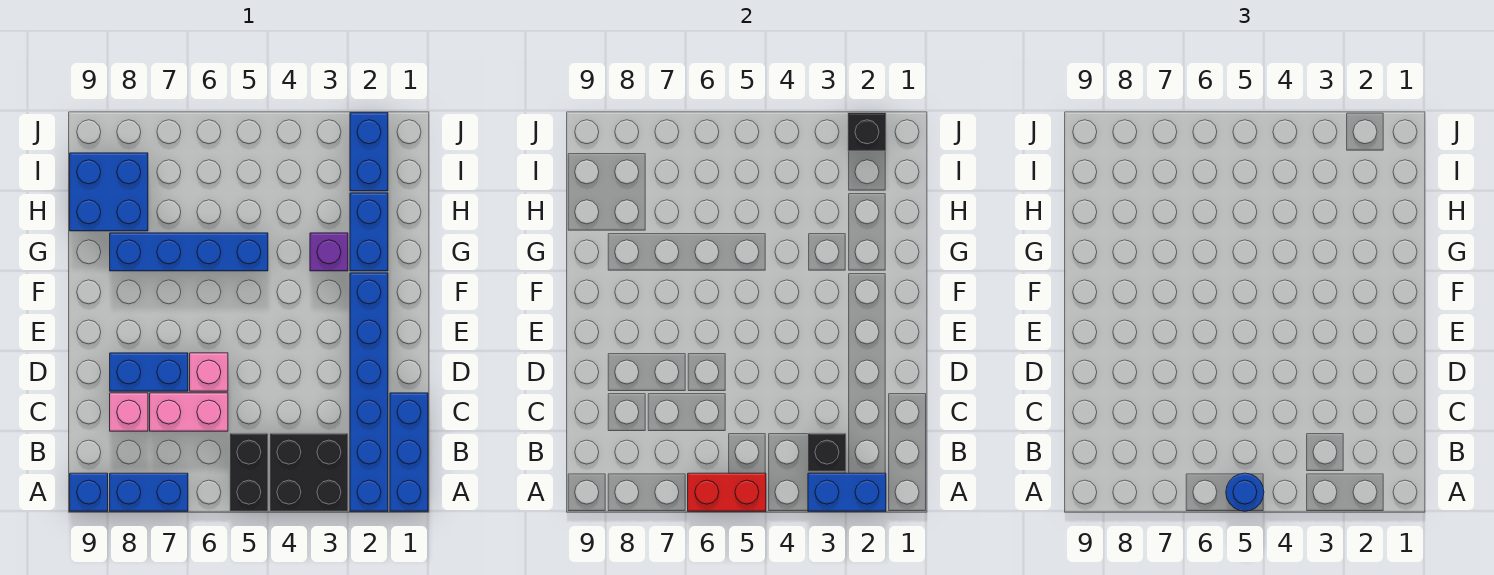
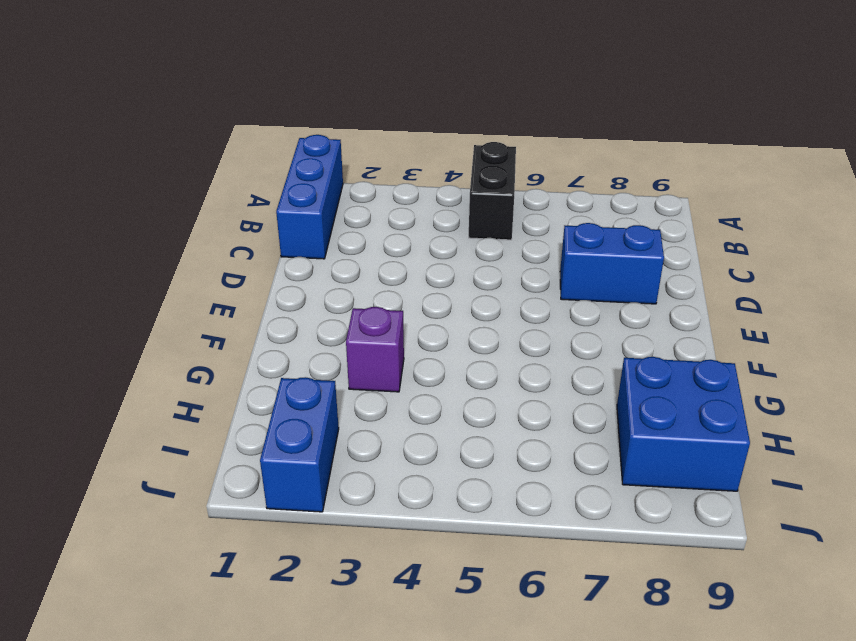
none -> blue 1x6 brick [350,273,388,511]
none -> black 2x2 brick [270,433,348,511]
none -> blue 1x2 brick [110,473,188,511]

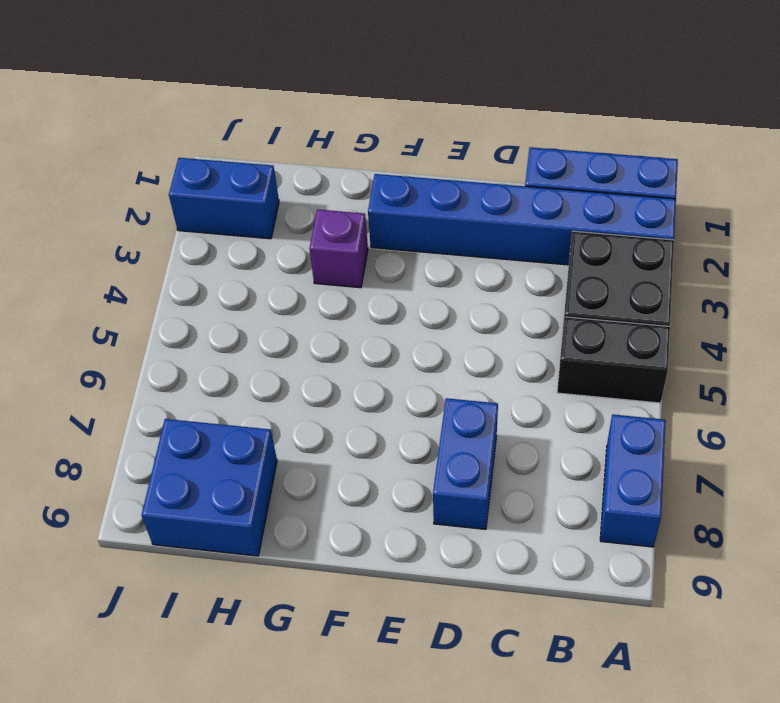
none -> blue 1x1 brick [70,473,108,511]
none -> pink 1x2 brick [150,393,228,431]
none -> pink 1x1 brick [110,393,148,431]

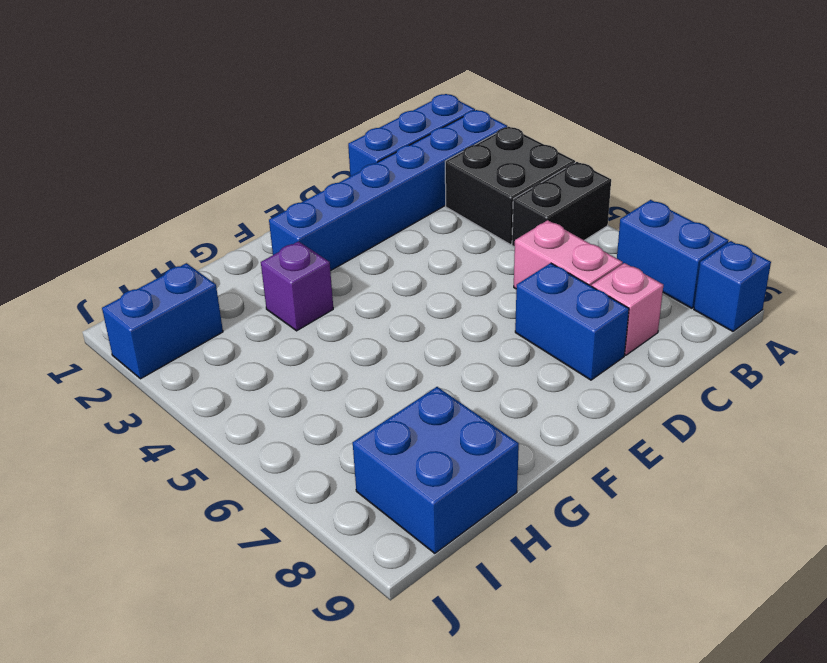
none -> pink 1x1 brick [190,353,228,391]
none -> blue 1x2 brick [350,193,388,271]
none -> blue 1x4 brick [110,233,268,271]

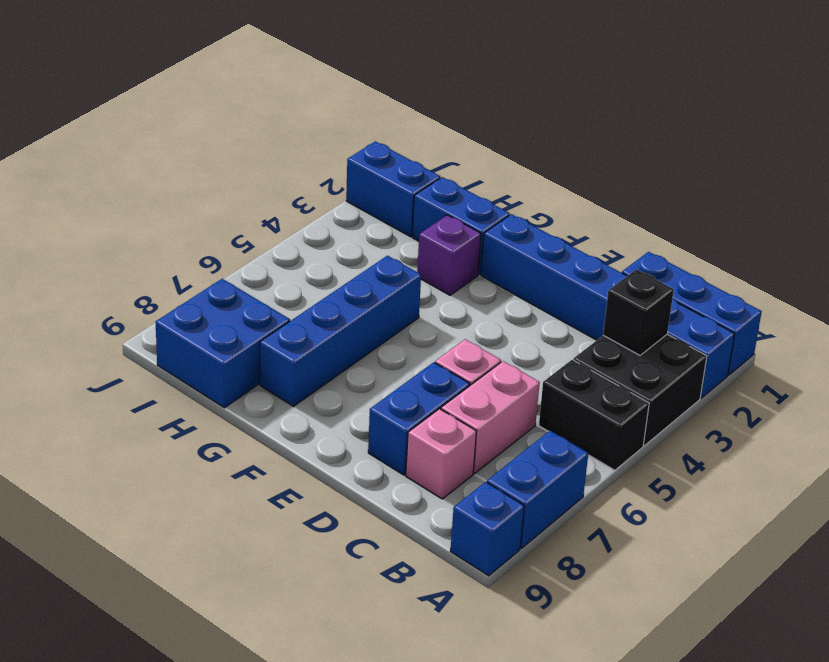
none -> blue 1x2 brick [808,473,886,511]
none -> red 1x2 brick [688,473,766,511]
none -> black 1x1 brick [848,113,886,151]

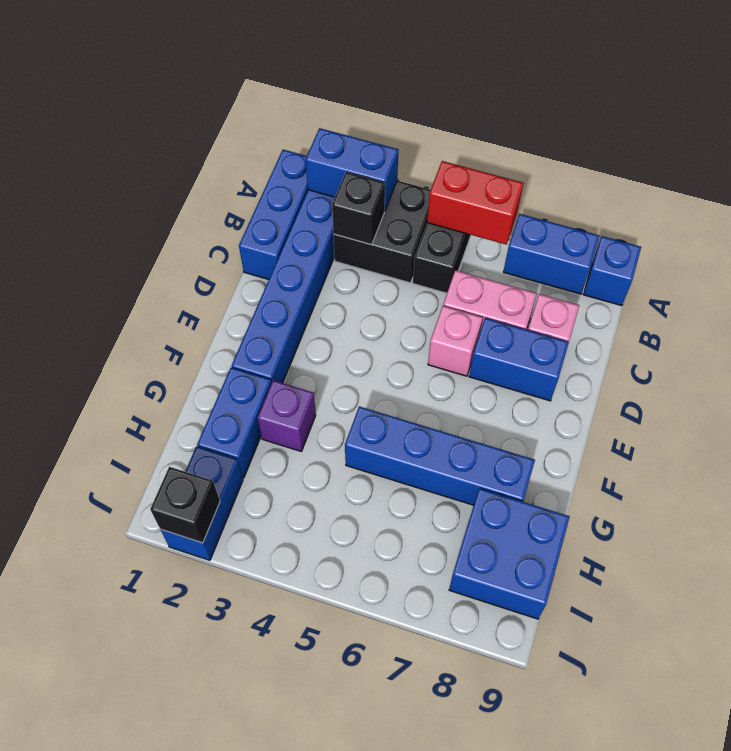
none -> blue 1x1 round brick [1226,473,1264,511]

